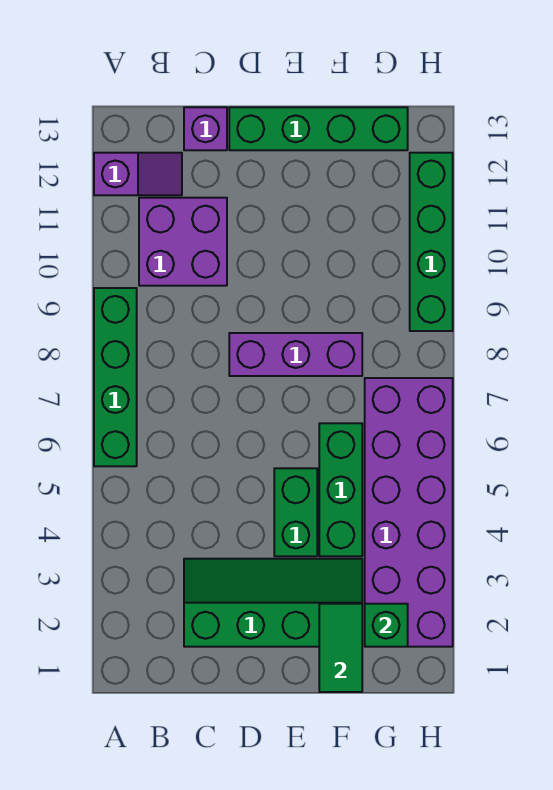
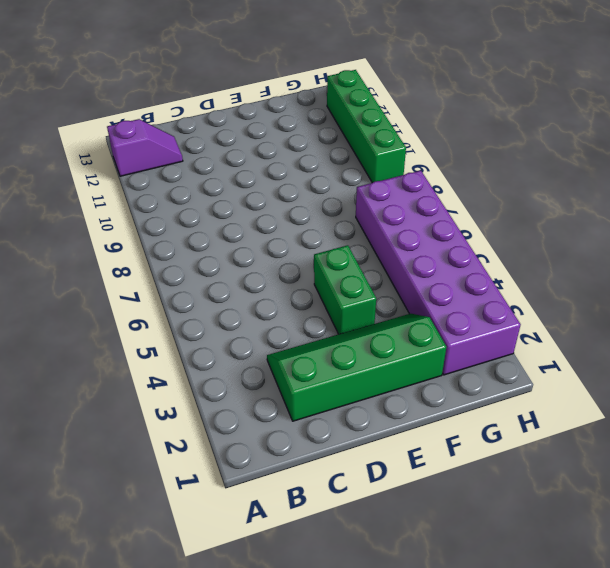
none -> green 1x4 brick [94,288,137,466]
none -> purple 2x2 brick [139,198,227,286]
none -> purple 1x1 brick [184,107,227,150]

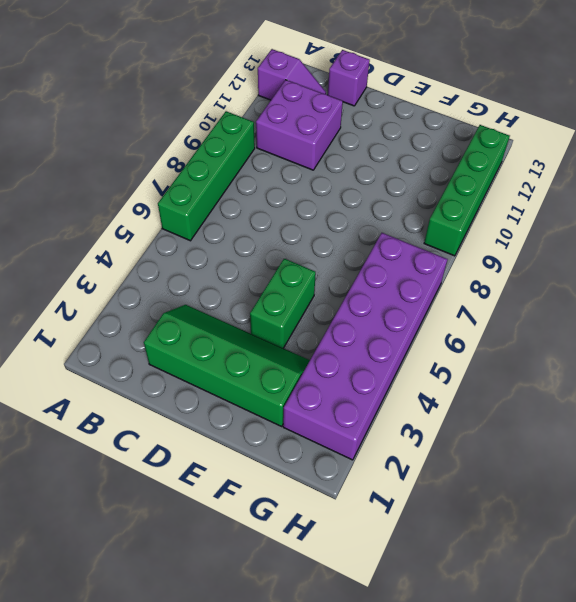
none -> purple 1x3 brick [229,333,362,376]
none -> green 1x4 brick [229,107,408,150]
none -> green 1x3 brick [319,423,362,556]

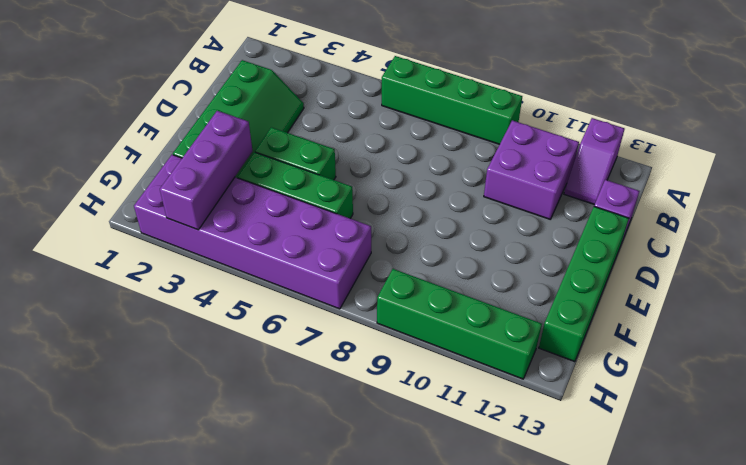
purple 1x3 brick [160,111,252,230] -> purple 1x3 brick moved to [229,333,362,376]
none -> green 1x2 tile [319,604,362,692]
none -> green 1x1 brick [365,604,408,647]

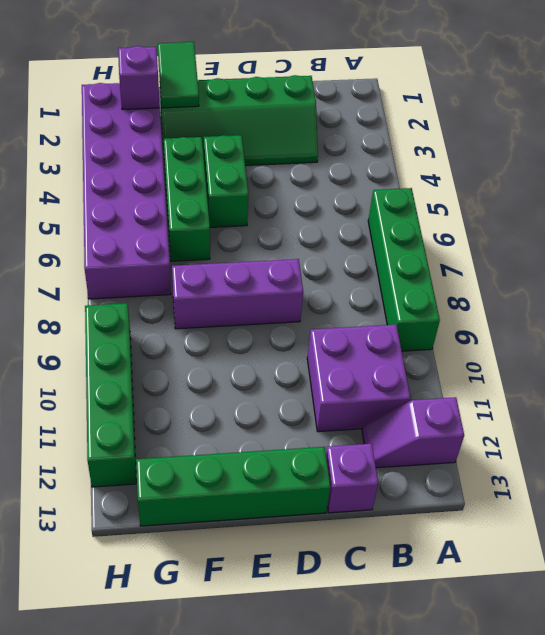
purple 1x1 brick [118,46,160,110] -> green 1x1 brick [365,604,408,647]

